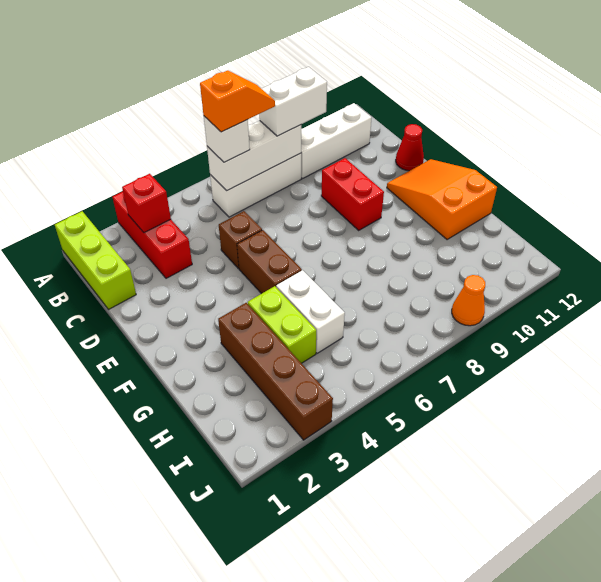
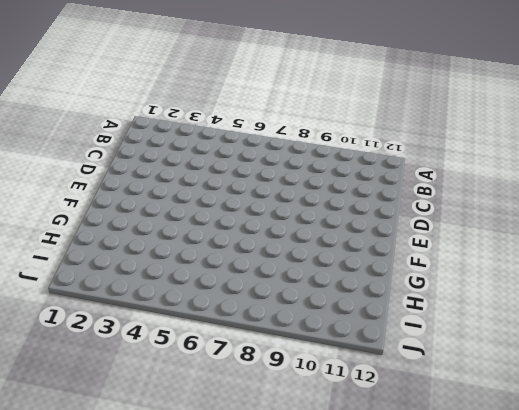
none -> lime 1x3 brick [55,211,136,310]
none -> red 1x3 brick [112,192,192,278]
none -> white 1x3 brick [210,153,301,217]

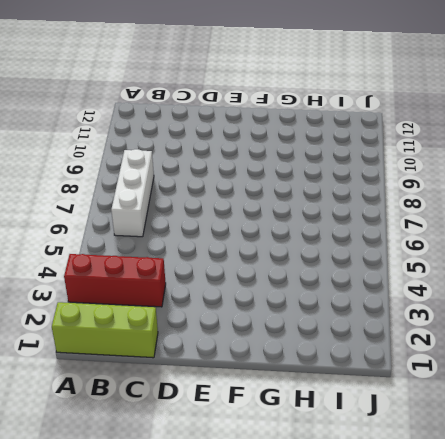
none -> white 1x3 brick [301,103,372,179]
none -> brown 1x1 brick [219,211,262,268]
none -> red 1x2 brick [321,158,384,230]

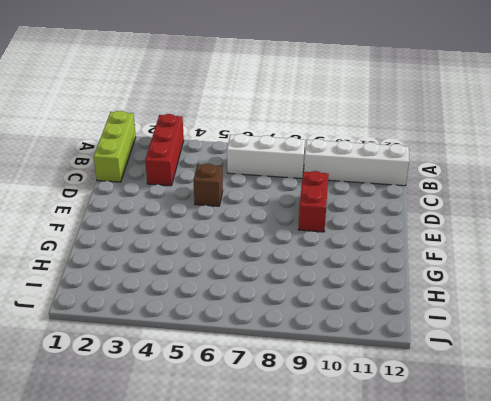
white 1x4 brick [304,139,409,186] -> white 1x3 brick [301,103,372,179]
none -> red 1x1 cone [396,124,424,171]
none -> brown 1x2 brick [237,230,302,294]
none -> orange 2x3 slope [387,159,497,240]

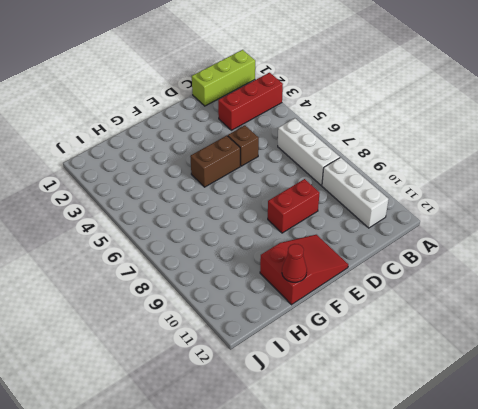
red 2x3 slope [260,235,348,305] -> orange 2x3 slope [387,159,497,240]
red 1x1 cone [282,244,307,282] -> red 1x1 cone moved to [396,124,424,171]
none -> brown 1x4 brick [218,303,333,440]
none -> lime 1x2 brick [248,286,316,363]
none -> white 1x2 brick [276,270,345,353]

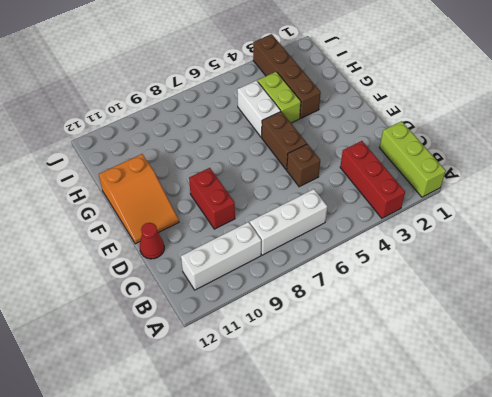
none -> orange 1x1 cone [452,275,485,326]
none -> red 1x1 brick [122,174,171,233]
none -> white 1x3 brick [207,121,301,191]

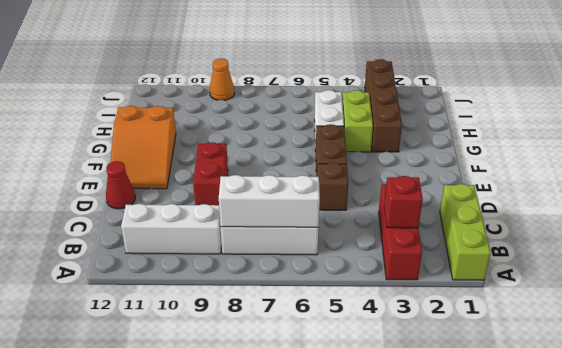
none -> white 1x1 brick [204,116,250,162]
none -> white 1x2 brick [259,67,327,136]
none -> orange 1x2 slope [200,70,275,132]

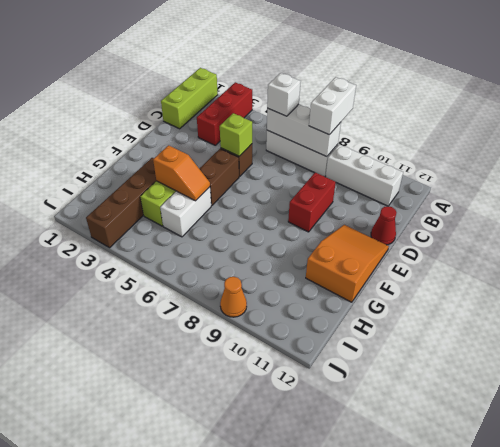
white 1x2 brick [309,77,356,135] -> white 1x2 brick turned to [259,67,327,136]
lime 1x1 brick [220,113,252,156] -> none
orange 1x2 slope [153,145,210,201] -> orange 1x2 slope moved to [200,70,275,132]
none -> red 1x1 brick [122,174,171,233]

